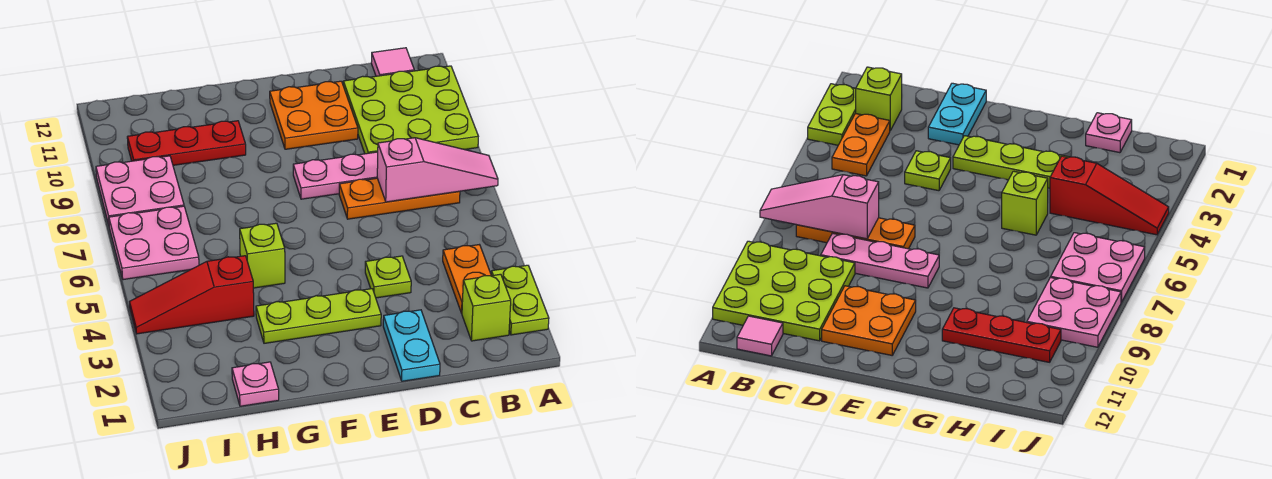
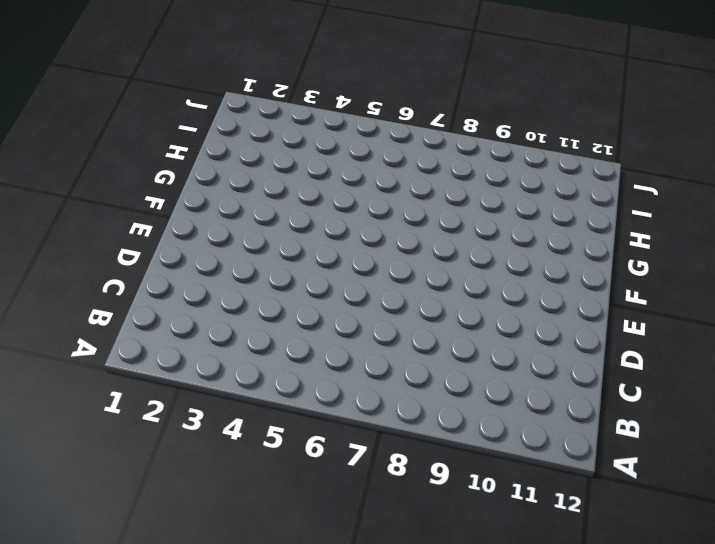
none -> lime 1x2 plate [491,265,549,335]
none -> lime 3x3 plate [343,66,478,154]
none -> lime 1x1 brick [462,274,511,341]

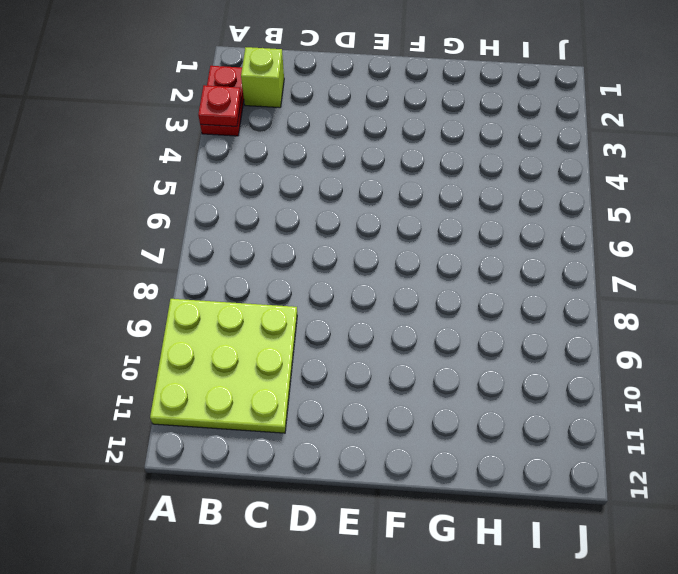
red 1x2 plate [200,66,244,136] -> lime 1x2 plate [491,265,549,335]
red 1x1 plate [198,85,241,126] -> none
none -> orange 1x2 plate [443,245,491,313]
none -> orange 1x3 plate [339,178,460,219]
none -> pink 1x1 tile [371,48,414,76]

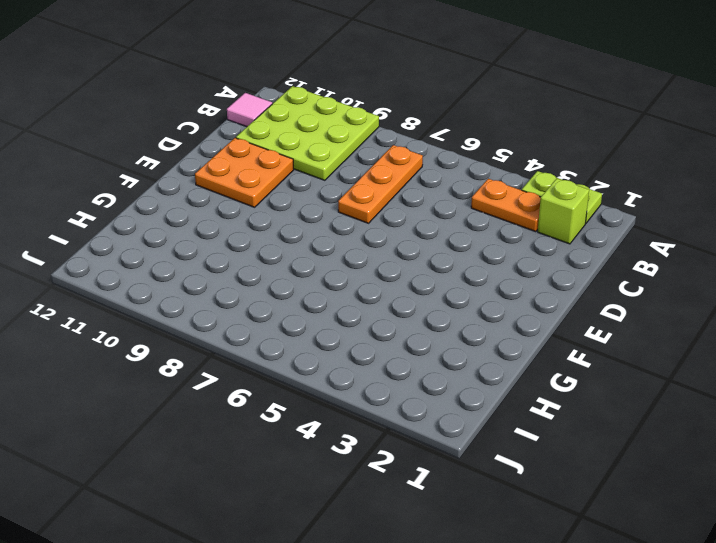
none -> pink 1x3 plate [293,152,378,199]
none -> cyan 1x2 plate [383,310,440,381]
none -> lime 1x1 plate [365,256,411,298]

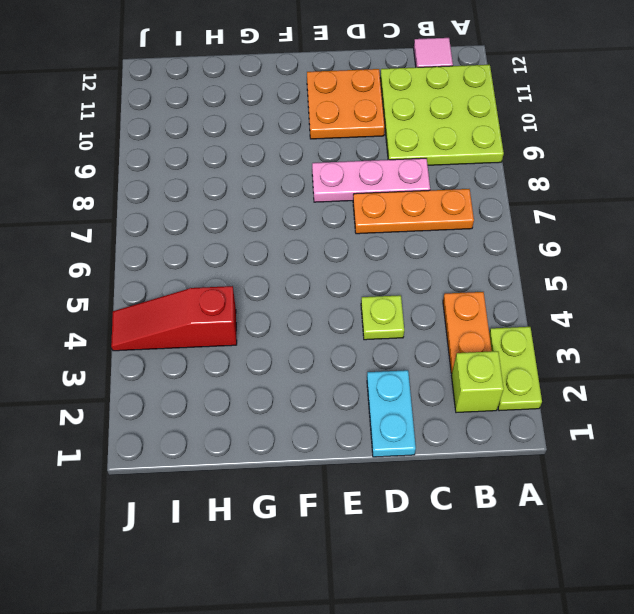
none -> lime 1x3 plate [256,289,381,343]
none -> lime 1x1 brick [240,223,285,288]
none -> red 1x3 plate [127,121,246,165]

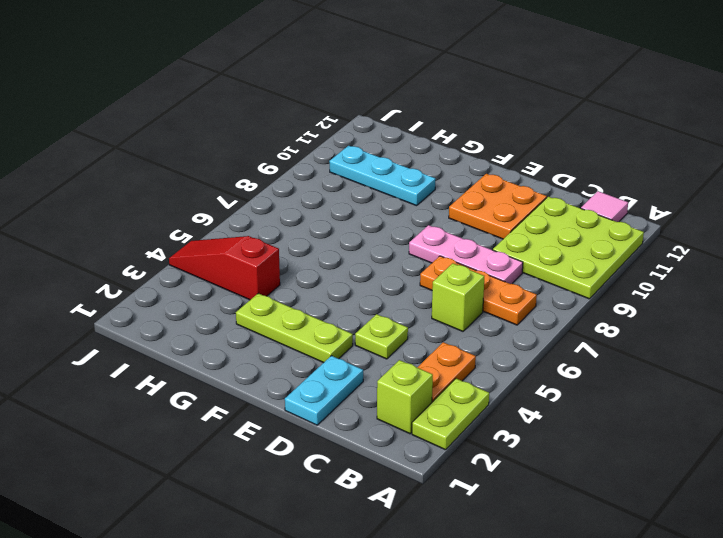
lime 1x1 brick [432,263,484,331] -> lime 1x1 brick moved to [240,223,285,288]
cyan 1x3 plate [329,146,436,206] -> red 1x3 plate [127,121,246,165]
none -> pink 1x1 plate [232,362,279,406]
none -> pink 2x2 plate [109,206,199,280]
none -> pink 2x2 plate [96,156,184,224]

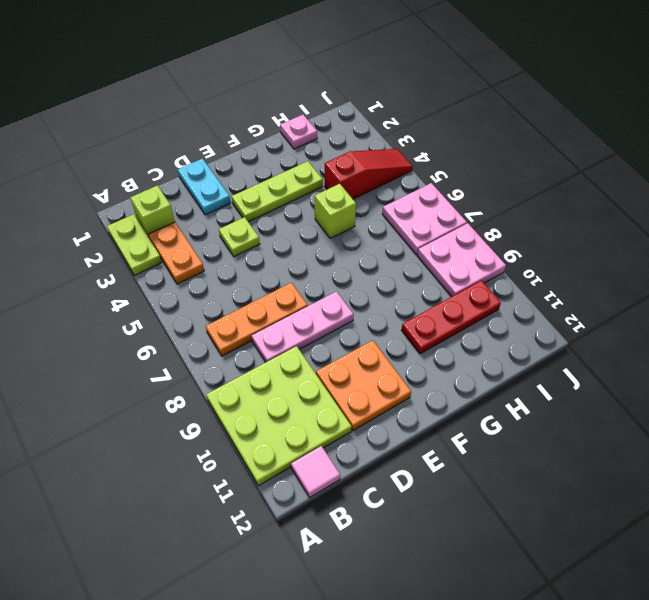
none -> pink 1x3 slope [377,138,498,202]

